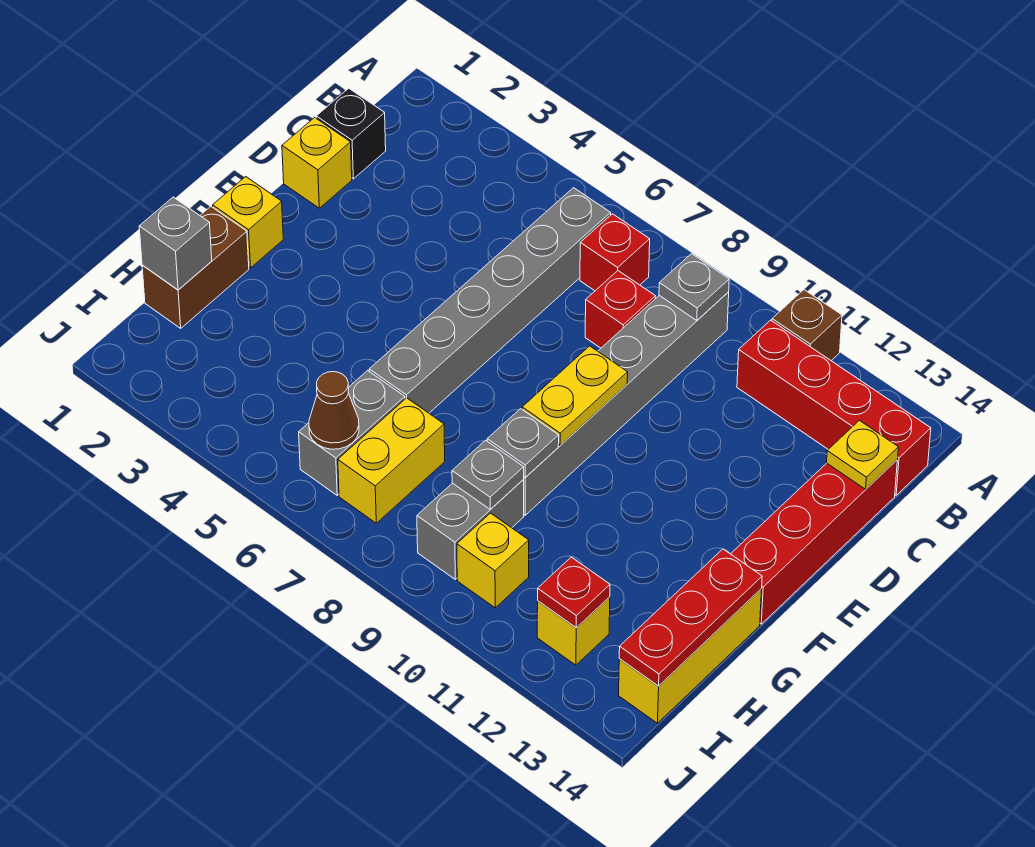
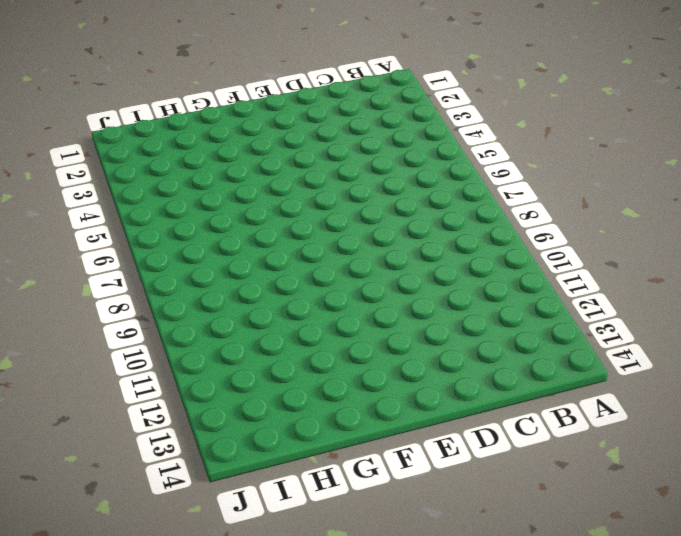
none -> brown 1x1 brick [772,290,842,361]
none -> grey 1x6 brick [369,188,611,413]
none -> red 1x1 brick [580,214,650,291]

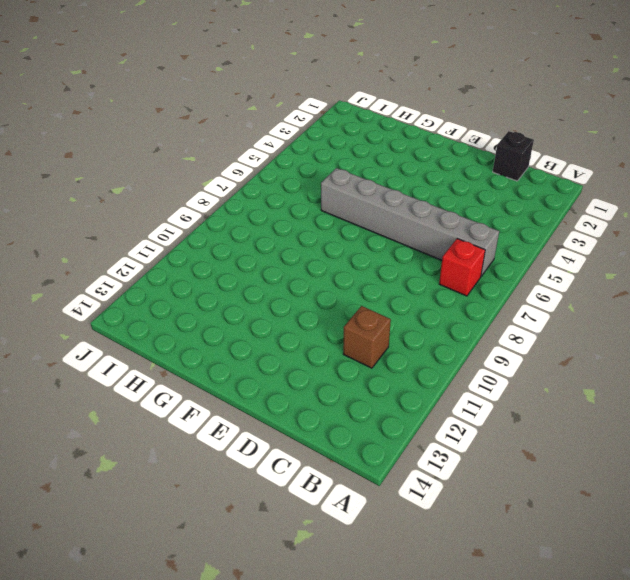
brown 1x1 brick [343,306,391,368] -> brown 1x1 brick moved to [772,290,842,361]
none -> grey 1x6 brick [523,292,729,515]
none -> red 1x4 brick [737,320,931,495]
none -> red 1x1 brick [585,271,655,348]

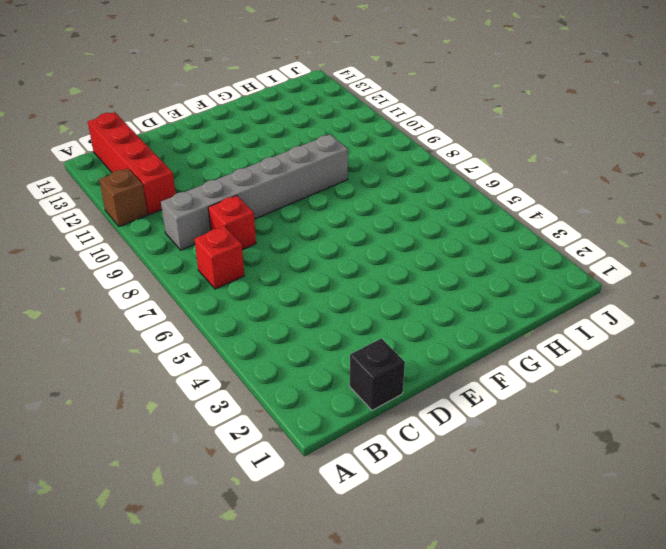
none -> grey 1x6 brick [369,188,611,413]
none -> red 1x4 brick [731,460,897,624]
none -> yellow 1x1 brick [282,117,352,208]

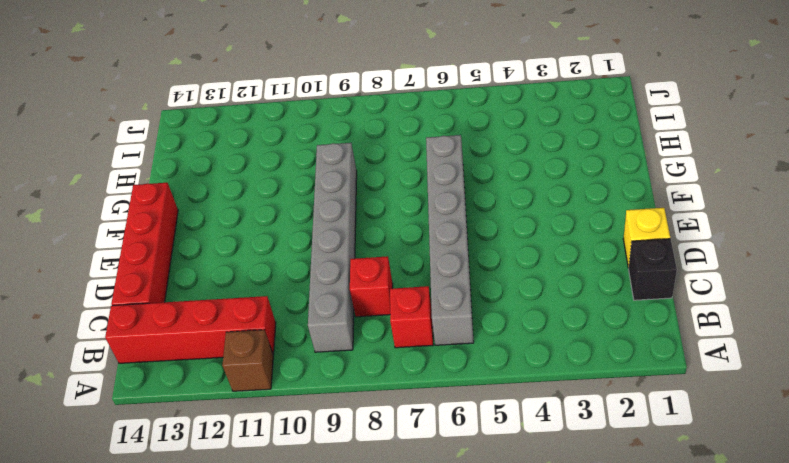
none -> yellow 1x1 brick [213,177,283,268]
none -> brown 1x2 brick [142,207,249,328]
none -> yellow 1x3 brick [619,589,762,723]

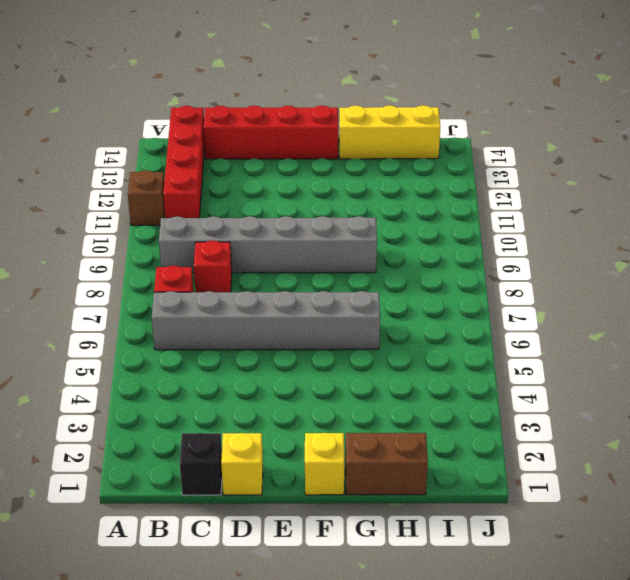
none -> grey 1x2 brick [299,371,405,495]
none -> yellow 1x2 brick [338,398,445,523]
none -> grey 1x2 brick [417,480,524,579]

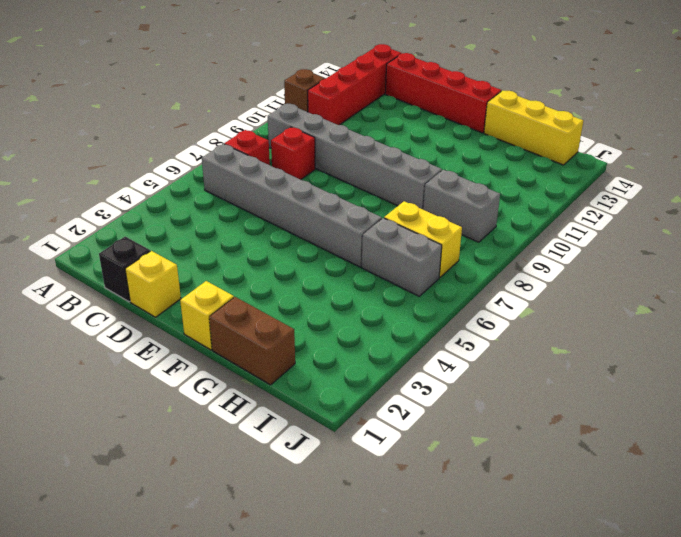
none -> yellow 1x1 brick [457,513,529,608]
none -> yellow 1x1 brick [537,597,610,665]
none -> grey 1x1 plate [659,254,729,321]

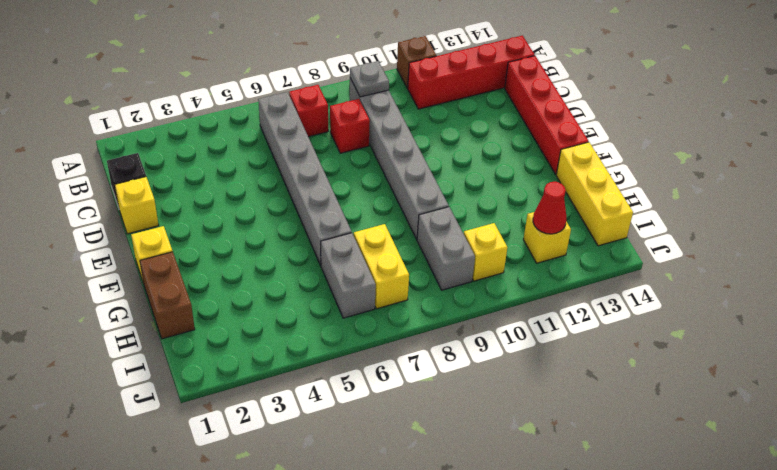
red 1x1 cone [533,182,566,234] -> red 1x1 plate [538,557,610,628]
none -> yellow 1x1 plate [827,420,898,489]
none -> yellow 1x2 plate [522,346,628,445]
none -> grey 1x1 plate [487,409,559,477]

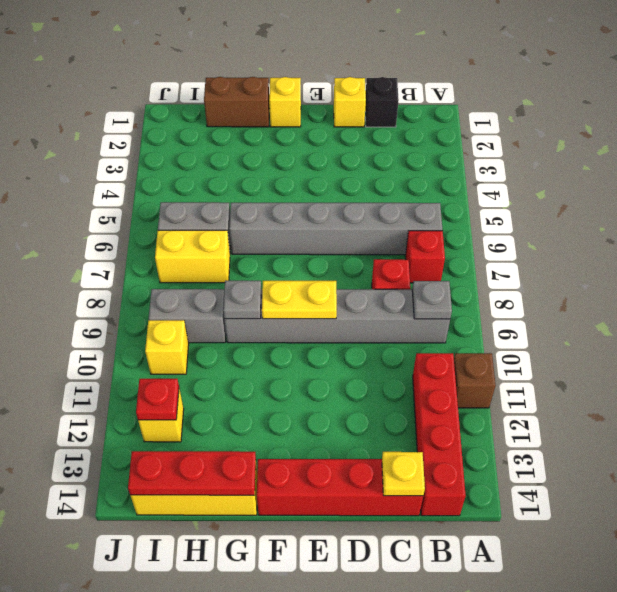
none -> grey 1x1 brick [139,197,212,290]
none -> grey 1x1 plate [452,440,524,509]
none -> brown 1x1 cone [309,372,359,449]

